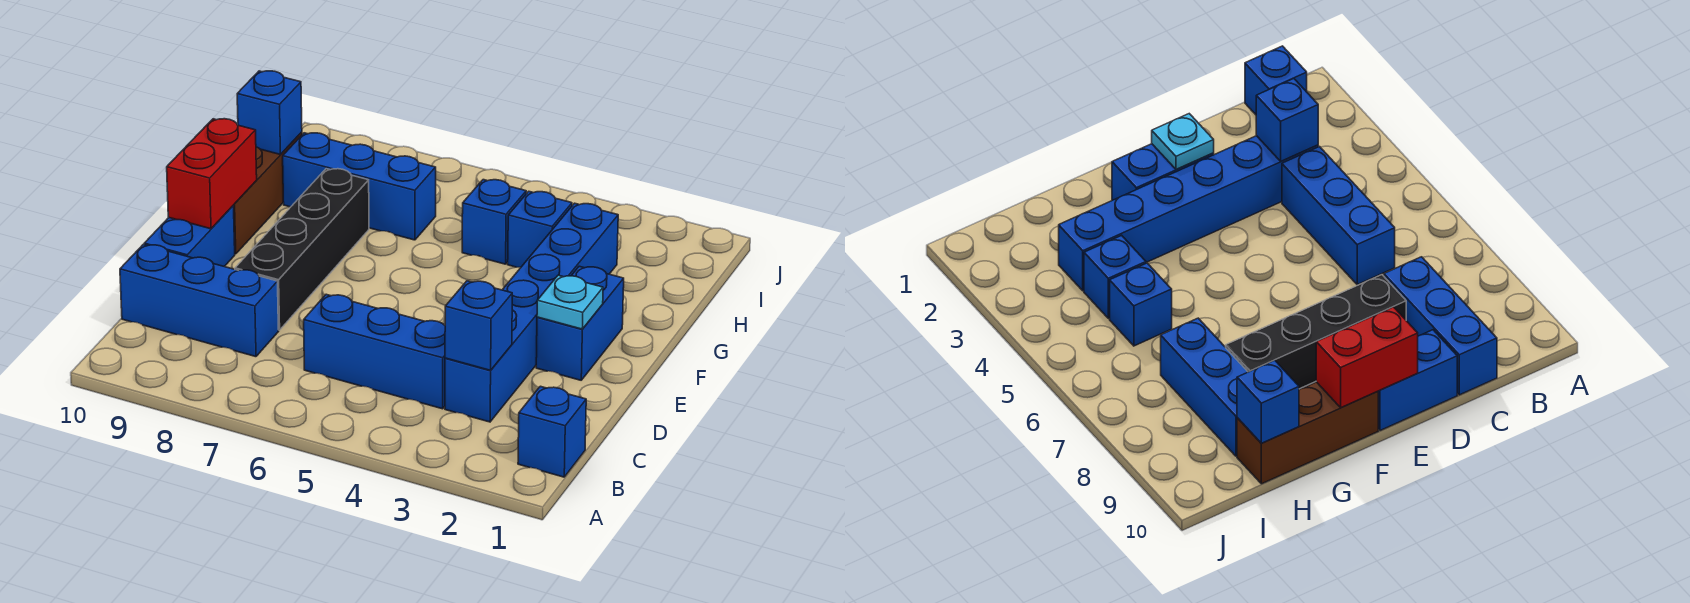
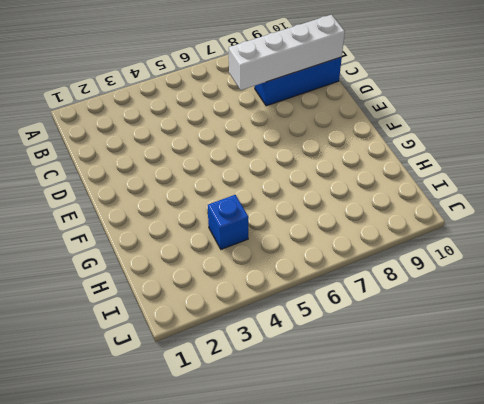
white 1x4 brick [229,15,345,90] -> none
none -> blue 1x1 brick [518,386,586,477]
none -> blue 1x6 brick [445,203,618,422]
none -> blue 1x3 brick [304,294,445,409]

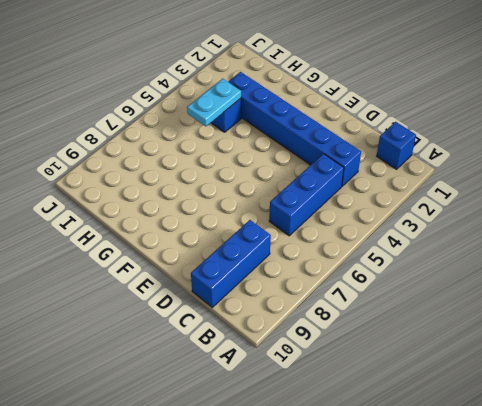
cyan 1x2 plate [187,79,241,126] -> none
none -> black 1x4 brick [235,169,369,330]
none -> blue 1x2 brick [144,206,235,266]
none -> blue 1x2 brick [536,266,624,380]

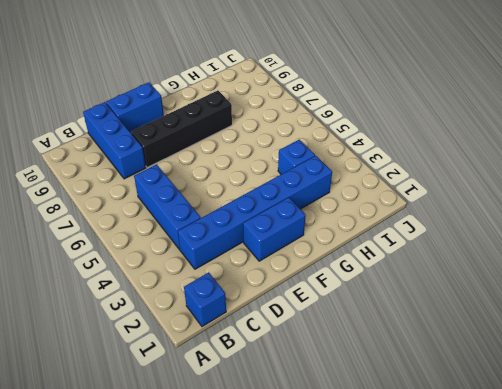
none -> brown 1x3 brick [233,132,302,254]
none -> blue 1x1 brick [462,180,526,264]
none -> blue 1x3 brick [283,133,436,240]

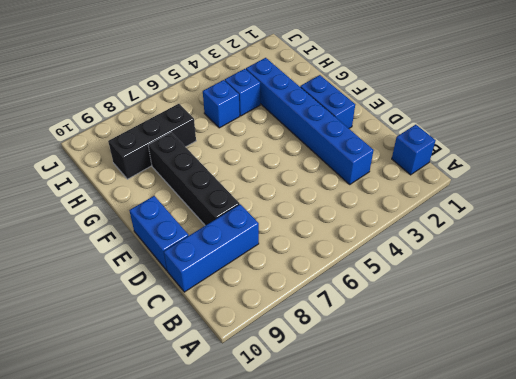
black 1x3 brick [108,104,196,179] -> blue 1x3 brick [283,133,436,240]
none -> blue 1x3 brick [304,294,445,409]
none -> brown 1x3 brick [233,132,302,254]
none -> blue 1x1 brick [445,281,512,370]

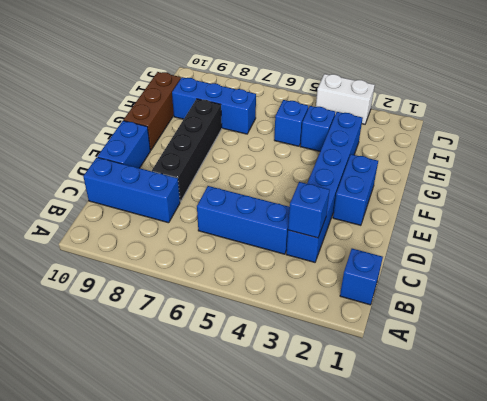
white 1x2 brick [316,74,375,124] -> none
none -> cyan 1x1 plate [537,275,603,329]
none -> red 1x2 brick [167,119,257,229]
none -> blue 1x1 brick [237,71,302,155]

